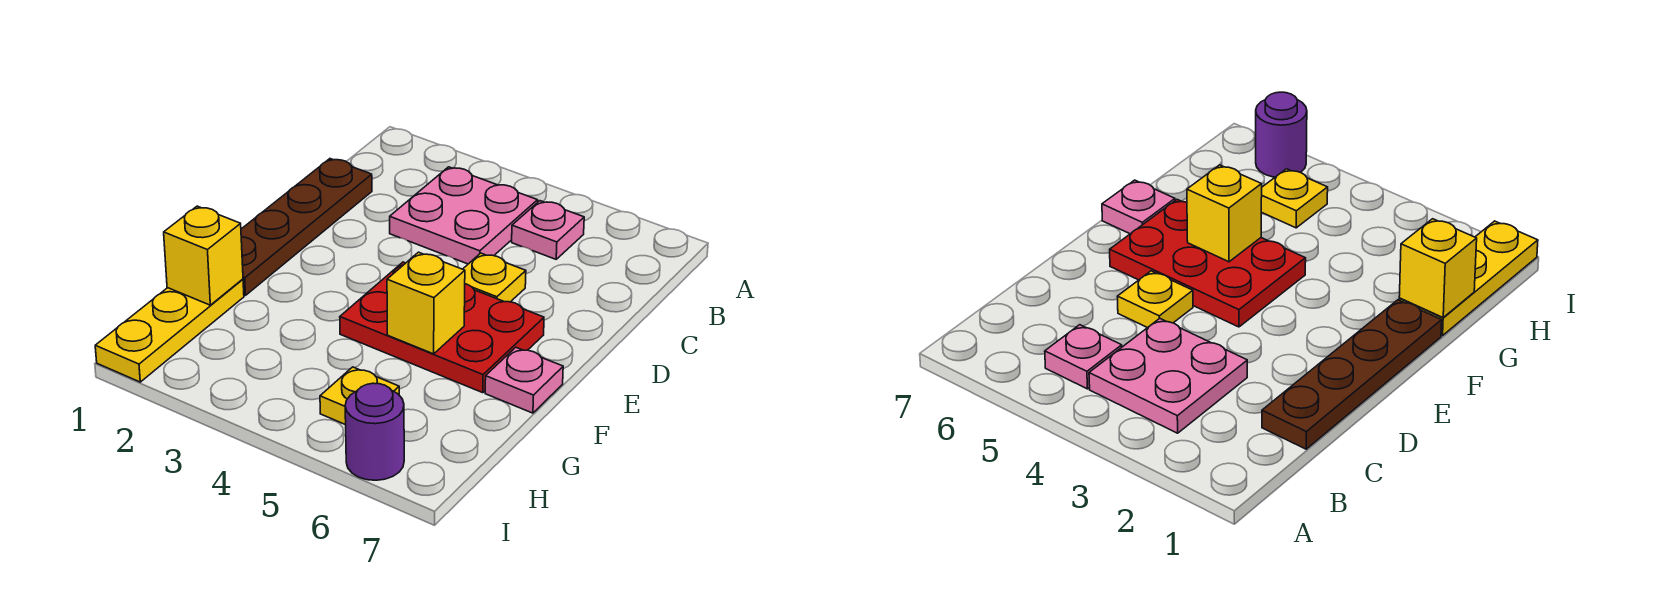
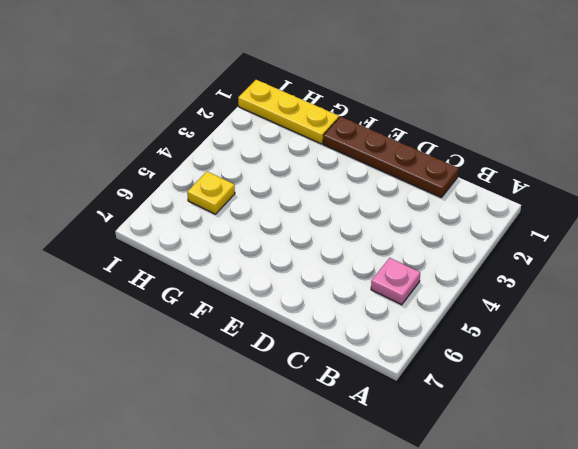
none -> pink 2x2 plate [390,167,538,264]
none -> yellow 1x1 plate [463,253,526,302]

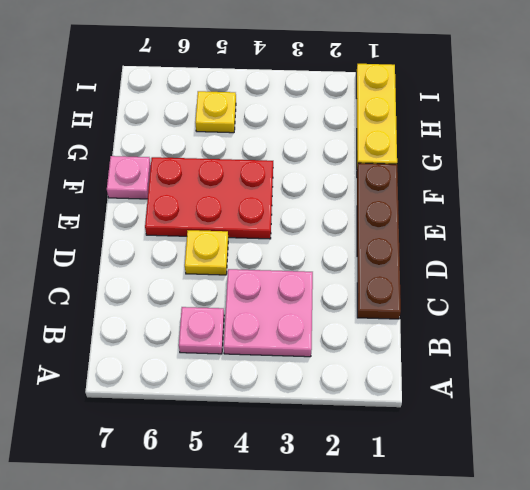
none -> purple 1x1 round brick [345,383,404,480]
none -> yellow 1x1 brick [387,252,465,354]

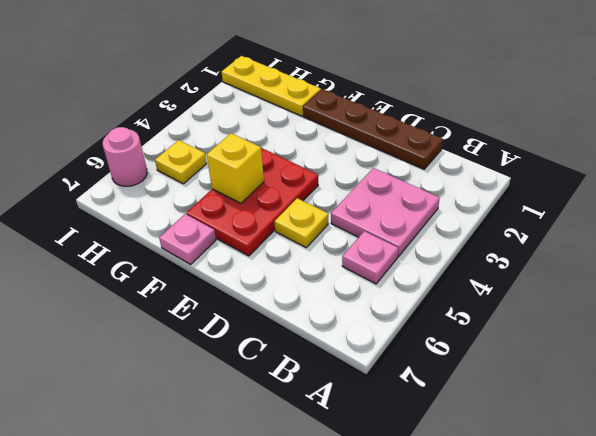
pink 1x1 round brick [103,127,147,186] -> purple 1x1 round brick [345,383,404,480]
none -> yellow 1x1 brick [164,206,243,305]

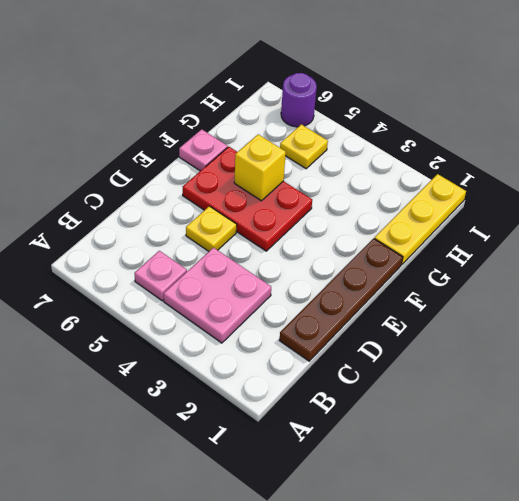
none -> yellow 1x1 brick [164,206,243,305]

